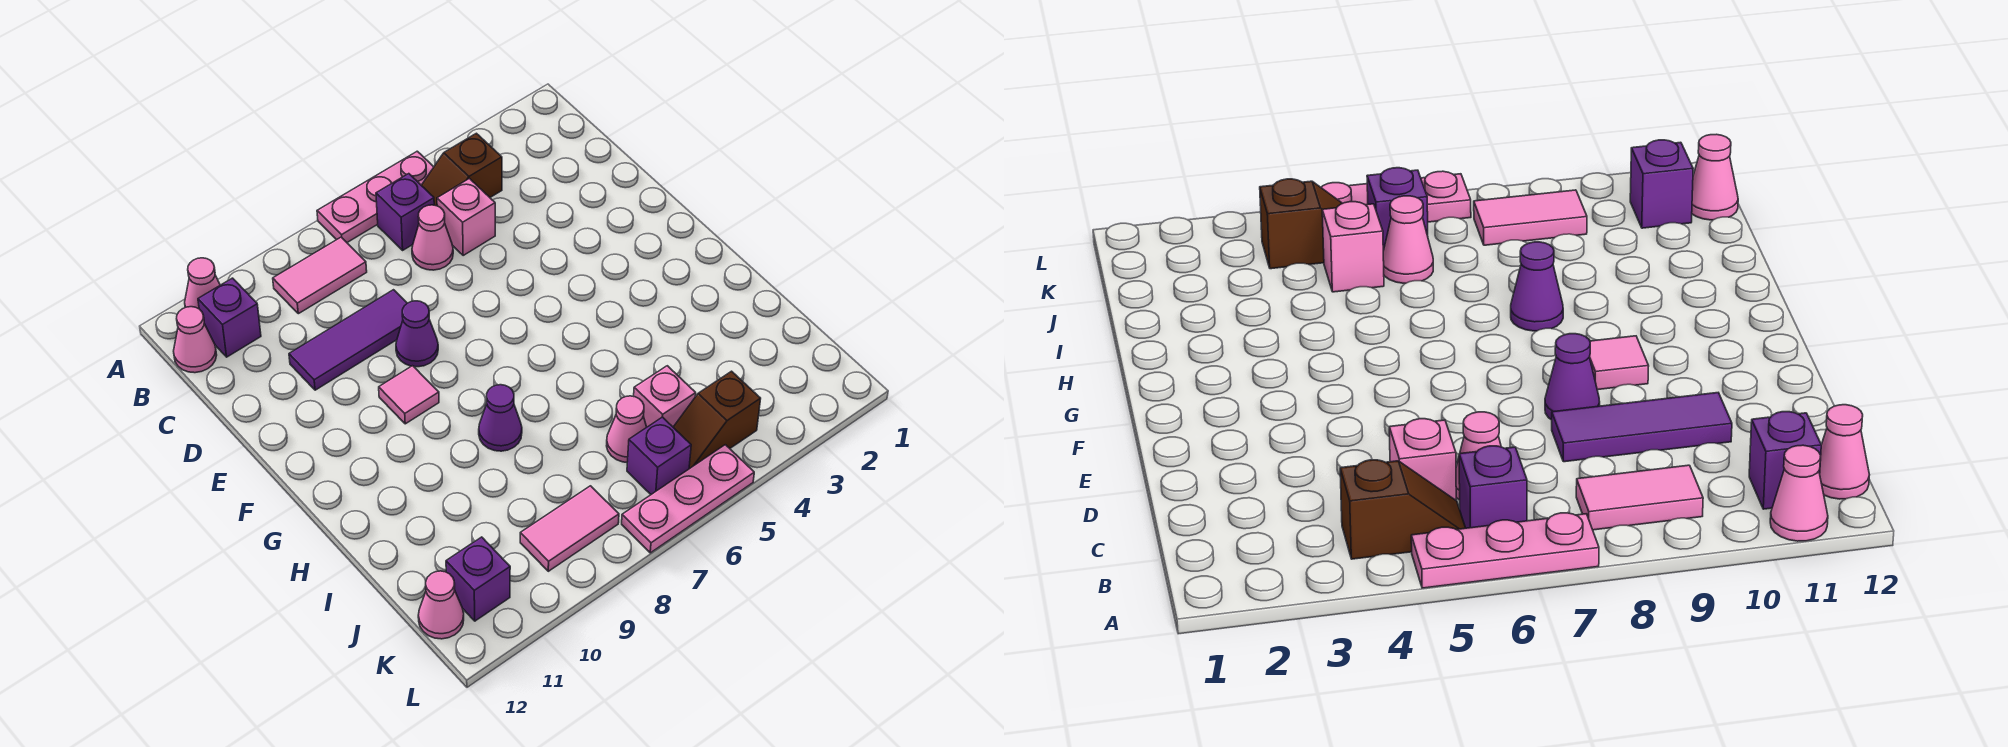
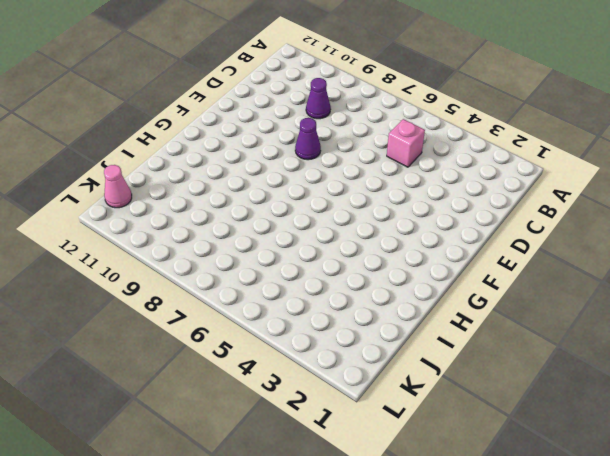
purple 1x1 cone [306,78,331,119] -> purple 1x1 cone moved to [479,385,522,451]
none -> pink 1x3 plate [317,151,434,242]
none -> pink 1x1 cone [185,258,220,309]
none -> brown 1x2 slope [421,133,502,206]

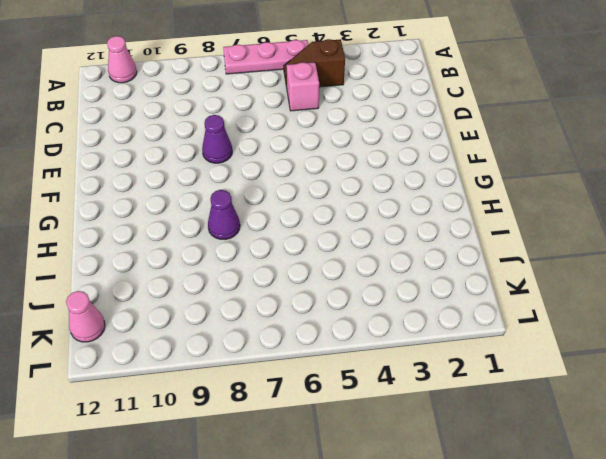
none -> purple 1x1 brick [376,174,434,250]
none -> pink 1x2 tile [273,237,367,314]
none -> purple 1x1 brick [198,278,261,357]

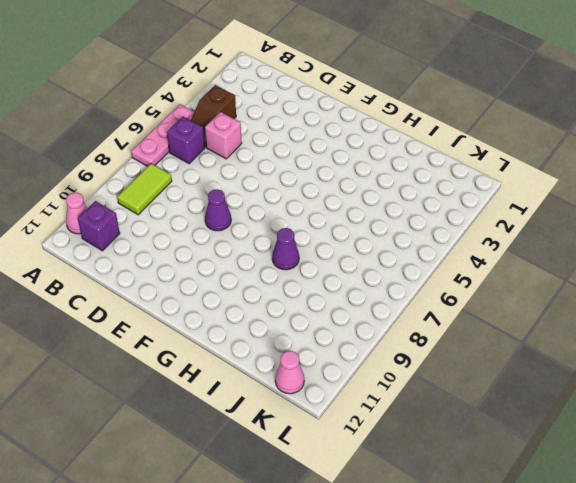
lime 1x2 tile [117,164,172,215] -> pink 1x2 tile [273,237,367,314]
none -> pink 1x1 cone [174,307,217,373]
none -> pink 1x1 cone [412,205,453,270]
none -> purple 1x3 tile [289,290,407,390]

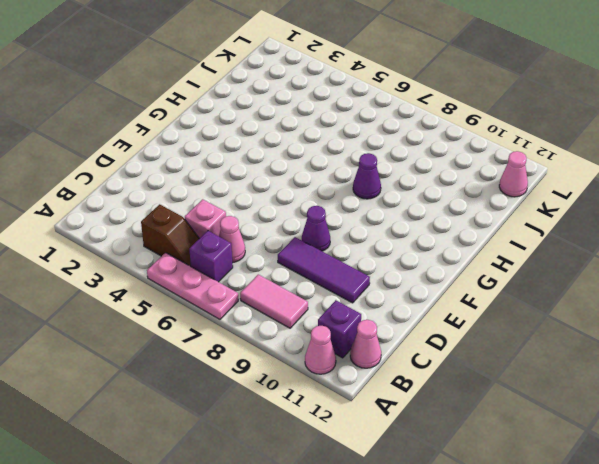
none -> pink 1x1 tile [379,366,439,424]
none -> pink 1x1 brick [634,366,696,427]
none -> pink 1x1 cone [607,396,647,462]

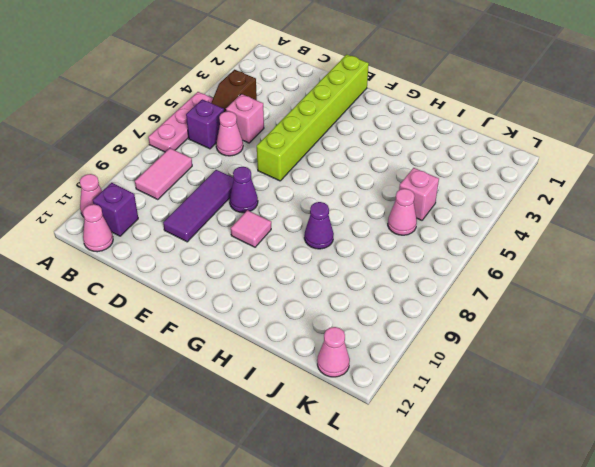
lime 1x6 brick [257,54,369,181] -> none
none -> brown 1x2 slope [673,371,761,469]
none -> purple 1x1 brick [627,417,691,494]
none -> pink 1x2 tile [520,486,619,571]

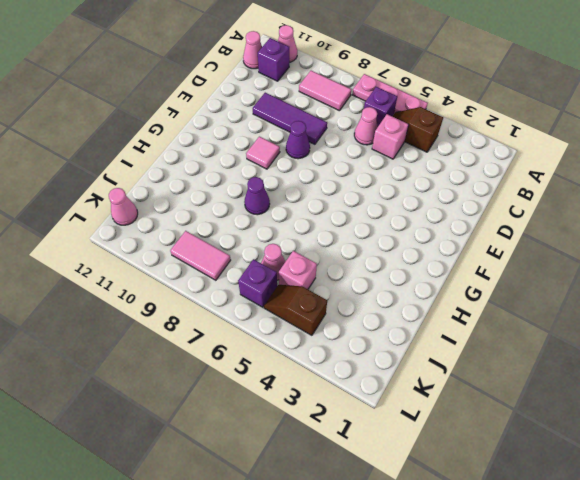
none -> purple 1x1 brick [446,537,510,621]
none -> pink 1x3 plate [622,445,754,553]

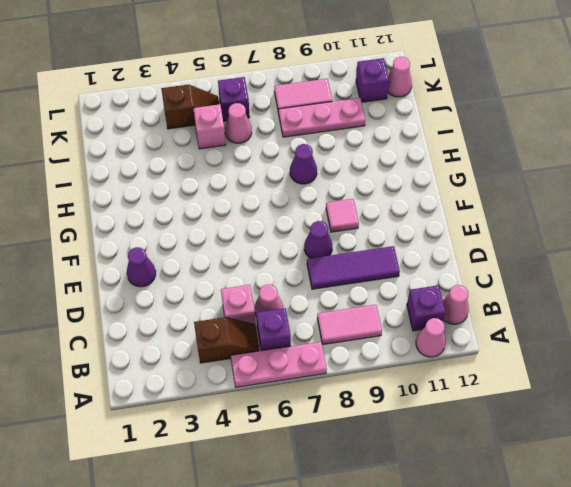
purple 1x1 cone [127,247,156,287] -> none
pink 1x3 plate [279,98,365,137] -> pink 1x3 plate moved to [622,445,754,553]

